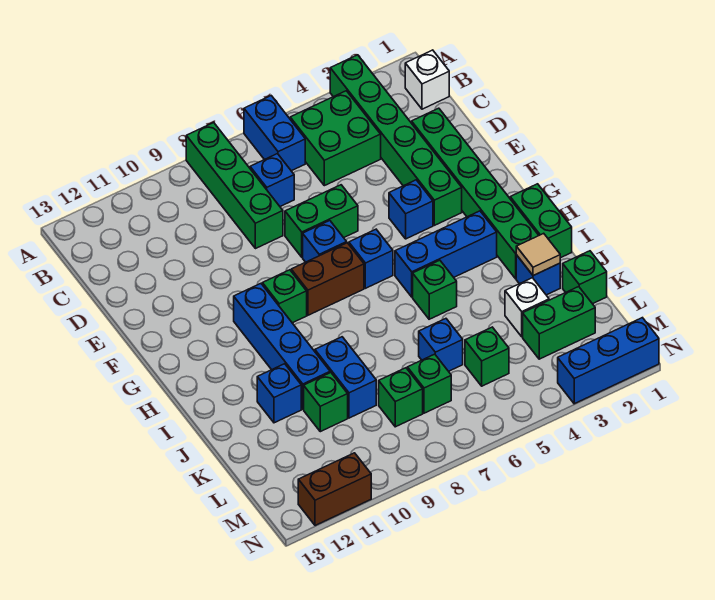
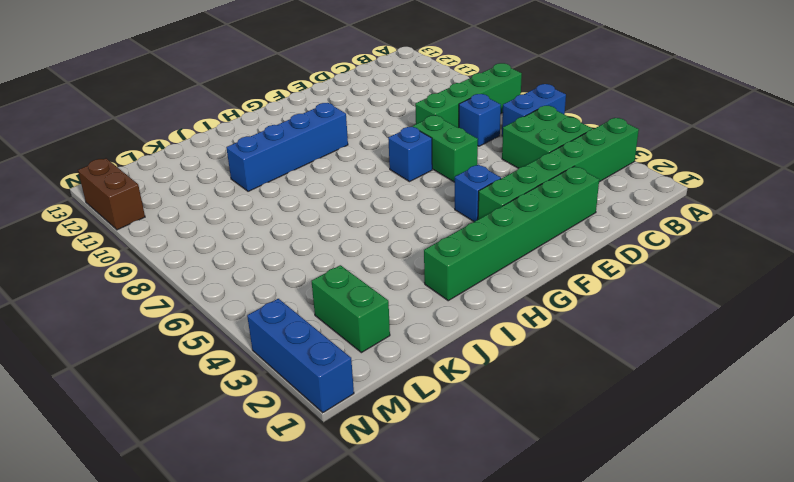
none -> white 1x1 brick [405,50,449,109]
none -> blue 1x1 brick [349,229,393,288]
none -> brown 1x2 brick [291,243,364,315]
none -> green 1x1 brick [262,270,307,323]

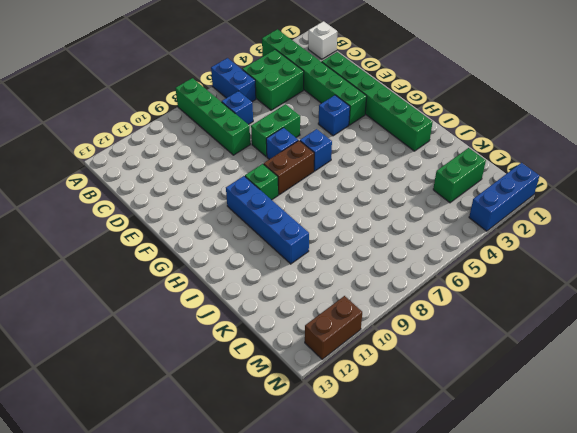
none -> green 1x2 brick [510,184,572,258]
none -> blue 1x3 brick [395,211,497,297]
none -> green 1x1 brick [413,260,457,319]
none -> blue 1x1 brick [516,255,560,295]

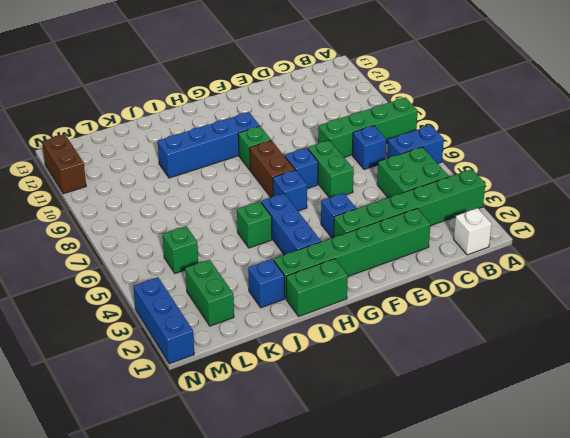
none -> blue 1x2 brick [315,337,376,418]
none -> blue 1x1 brick [257,364,301,423]
none -> green 1x1 brick [563,251,607,304]
none -> white 1x1 brick [505,278,549,337]

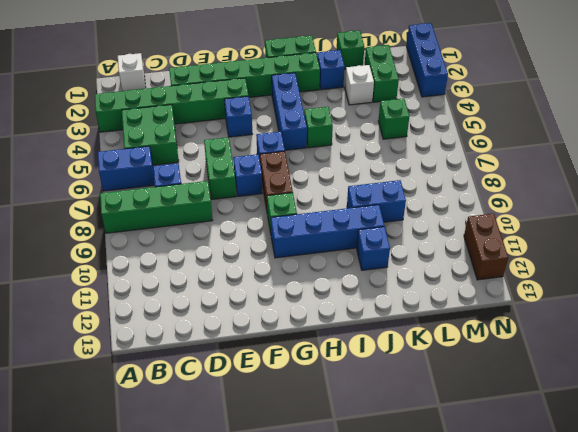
none -> blue 1x1 brick [419,319,463,371]
none -> green 1x1 brick [304,373,348,432]
none -> green 1x1 brick [407,354,451,413]
none -> green 1x1 brick [379,368,423,427]

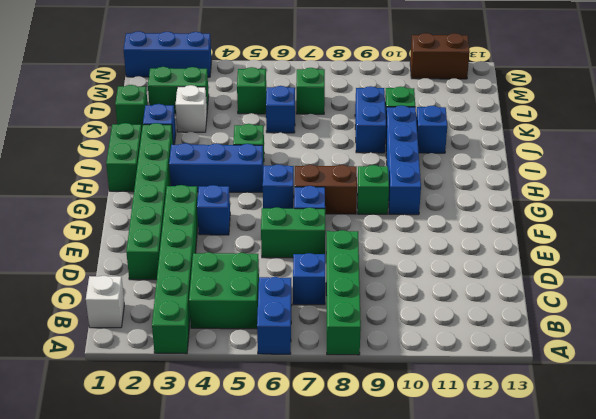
none -> green 1x1 brick [379,368,423,427]
none -> tan 1x1 tile [516,233,560,276]

